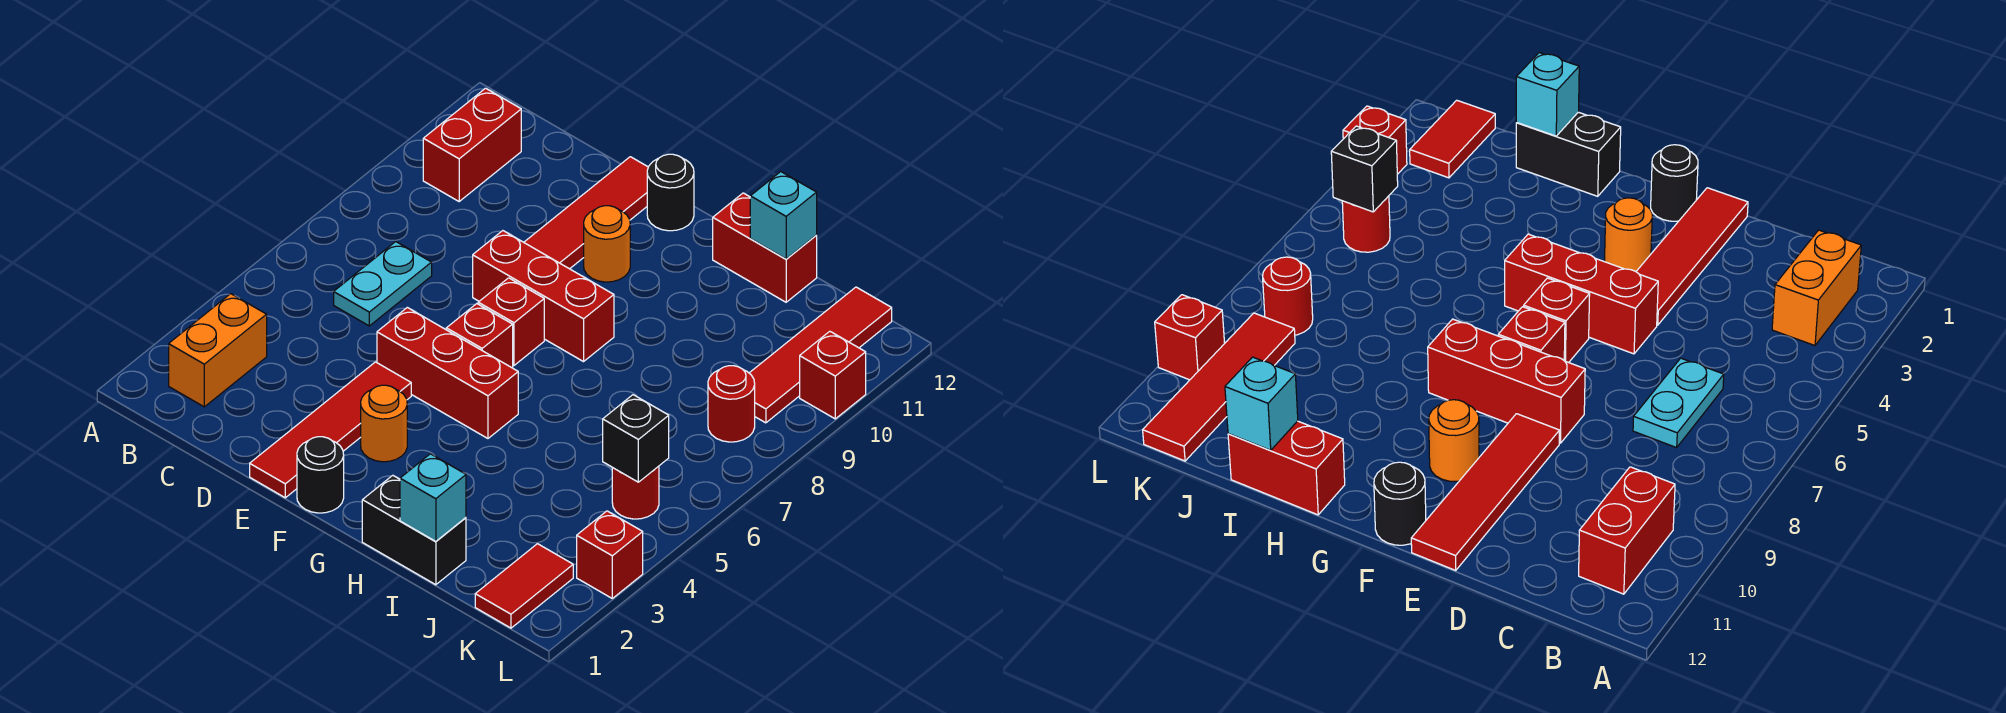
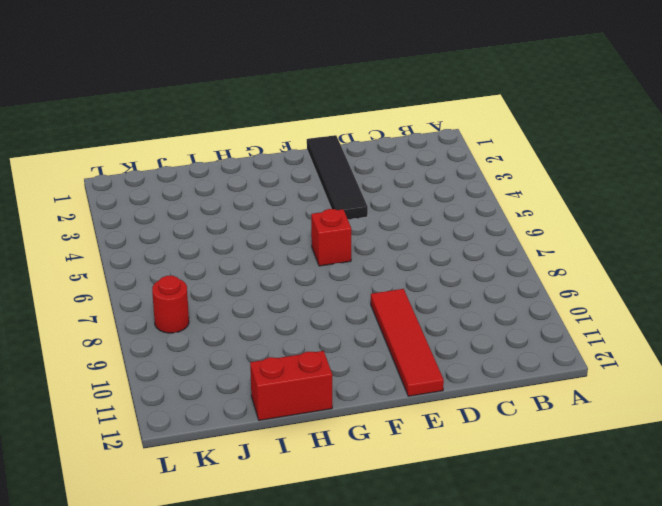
black 1x4 tile [307,135,368,220] -> red 1x4 tile [250,362,411,498]
none -> orange 1x2 brick [169,294,267,407]
none -> red 1x2 brick [423,88,521,201]
none -> cyan 1x2 plate [334,242,432,326]

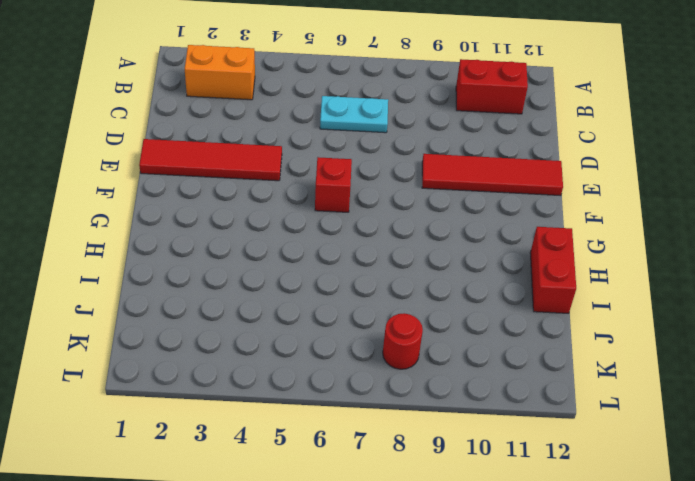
none -> red 1x3 brick [377,307,518,438]
none -> red 1x3 brick [473,231,614,362]
none -> black 1x1 round brick [297,437,344,513]

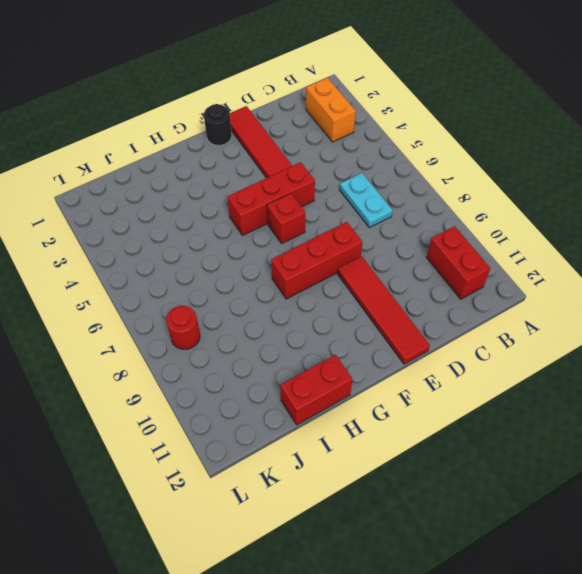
none -> orange 1x1 round brick [361,385,407,462]
none -> red 1x1 brick [478,278,544,365]
none -> orange 1x1 round brick [584,206,630,282]

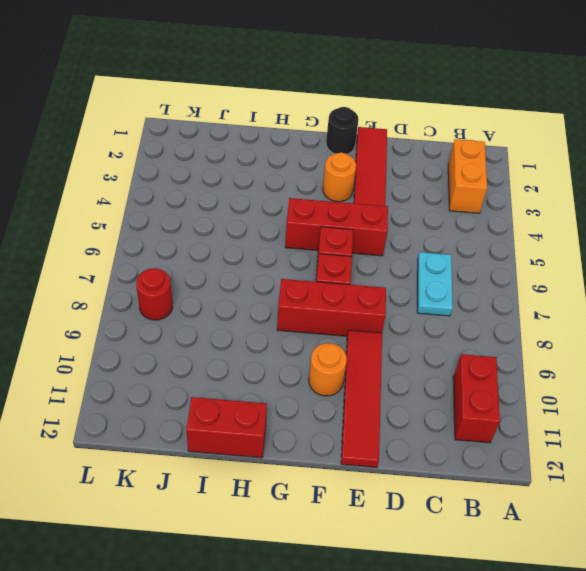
none -> black 1x1 round brick [647,154,694,231]
none -> black 1x2 brick [362,475,466,585]
none -> red 1x2 tile [475,544,573,628]

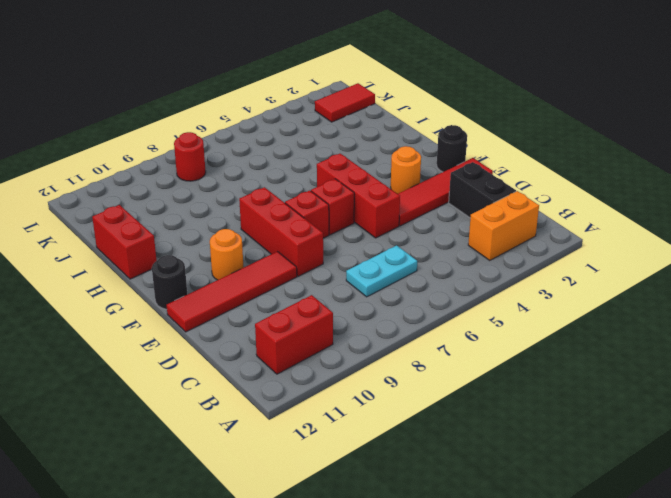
black 1x2 brick [449,162,516,218] -> black 1x2 brick moved to [362,475,466,585]
none -> red 1x1 round brick [612,466,659,519]
none -> red 1x4 tile [749,287,892,423]
none -> red 1x1 brick [577,511,643,598]

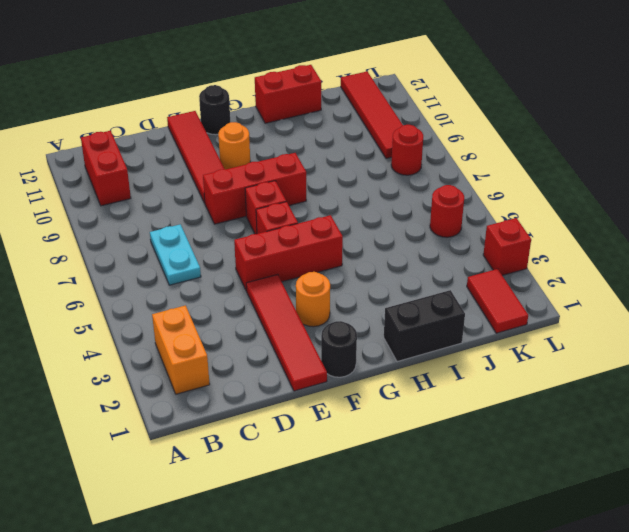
none -> red 1x1 brick [800,331,866,419]
none -> cyan 1x1 brick [400,454,466,541]
none -> cyan 1x1 brick [750,172,817,259]

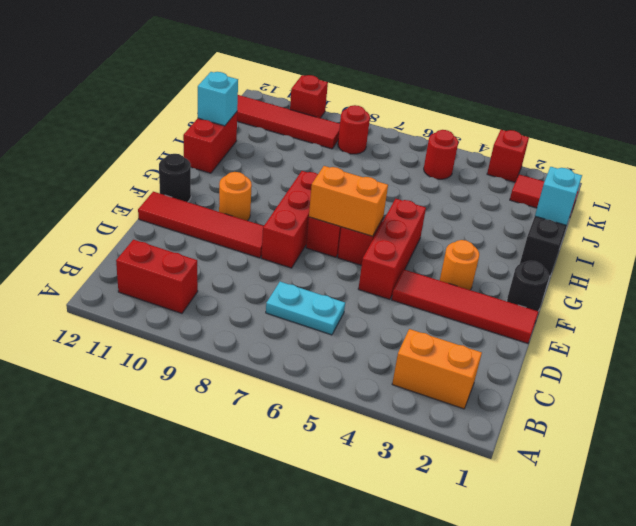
orange 1x2 brick [309,166,388,236] -> none
none -> black 1x1 brick [603,395,669,482]

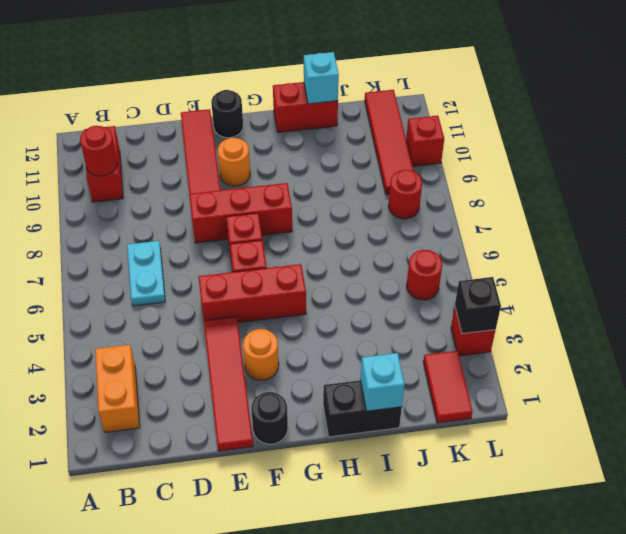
red 1x1 round brick [80,126,117,176] -> none
black 1x1 brick [455,277,501,334] -> black 1x1 brick moved to [603,395,669,482]

